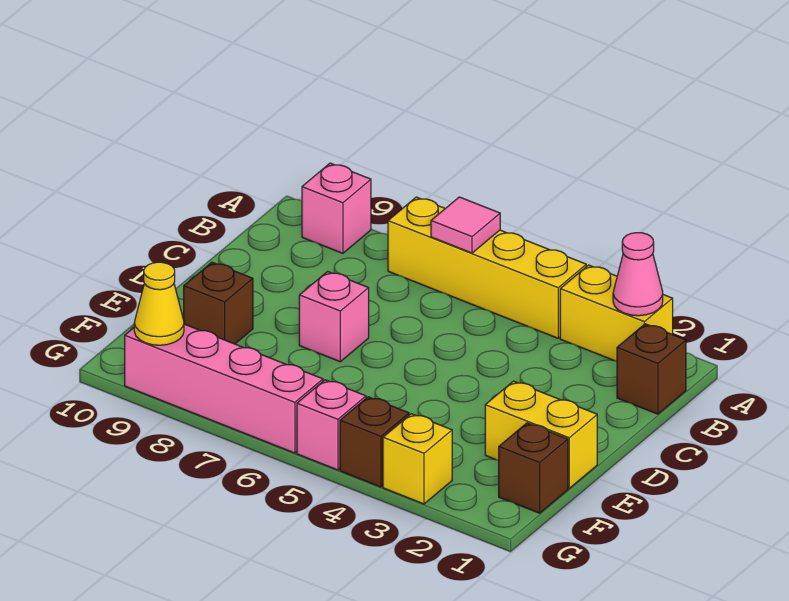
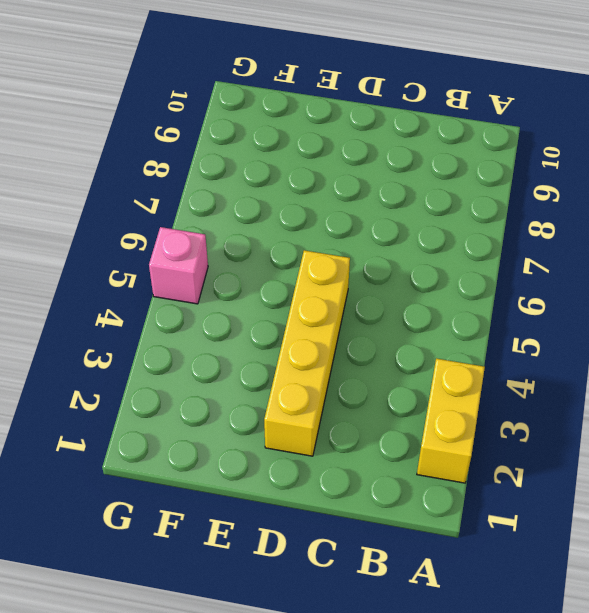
yellow 1x4 brick [264,250,350,456] -> yellow 1x4 brick moved to [388,197,586,338]
none -> pink 1x1 brick [302,163,371,253]
none -> brown 1x1 brick [617,324,686,414]
none -> pink 1x1 brick [299,271,369,362]

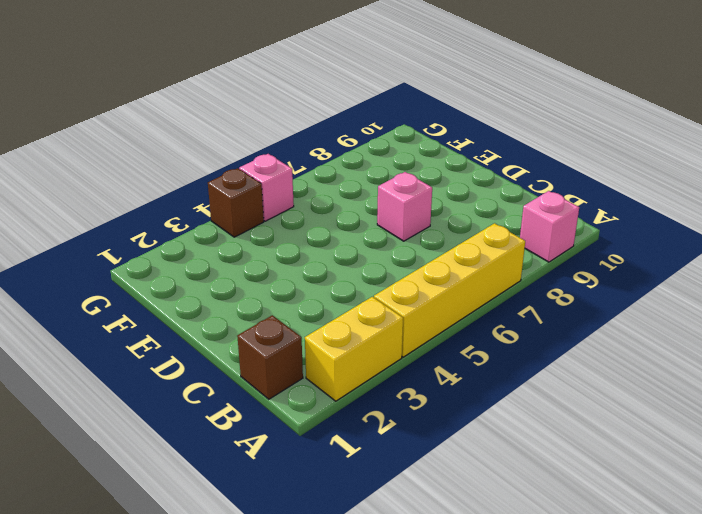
none -> yellow 1x2 brick [485,381,597,488]
none -> brown 1x1 brick [184,262,253,344]
none -> brown 1x1 brick [499,423,568,513]

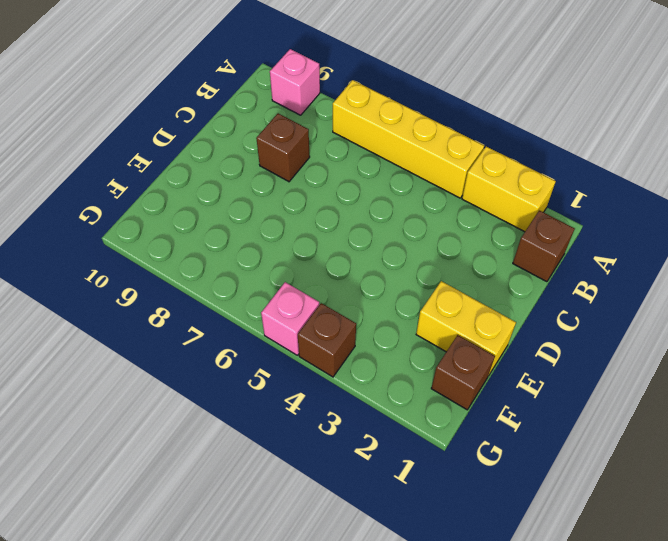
brown 1x1 brick [256,113,310,182] -> brown 1x1 brick moved to [184,262,253,344]
none -> pink 1x1 brick [299,271,369,362]
none -> yellow 1x1 brick [383,414,452,504]
none -> pink 1x4 brick [125,324,323,453]

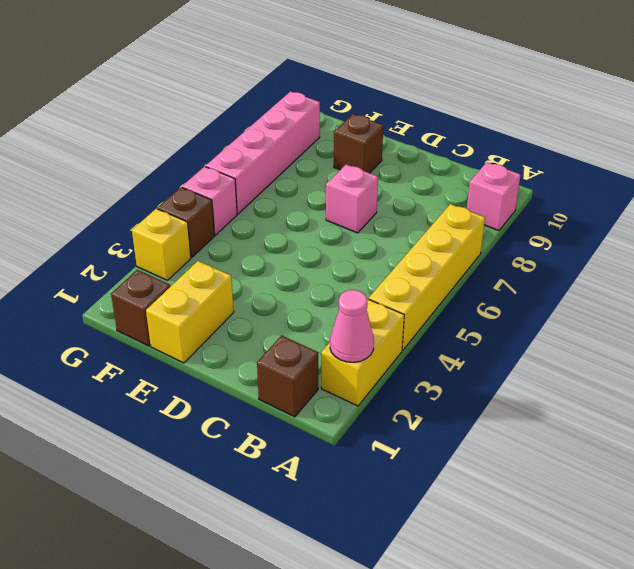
none -> pink 1x1 tile [431,197,500,253]
none -> yellow 1x1 cone [134,262,184,345]

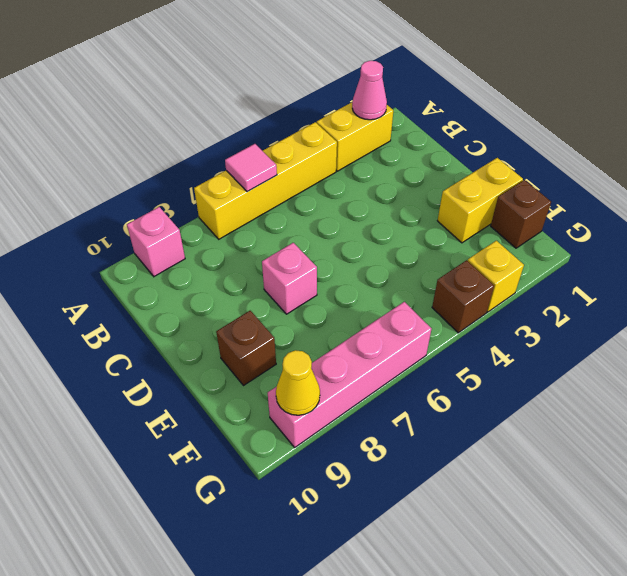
none -> brown 1x1 brick [617,324,686,414]
none -> pink 1x1 brick [297,380,366,470]

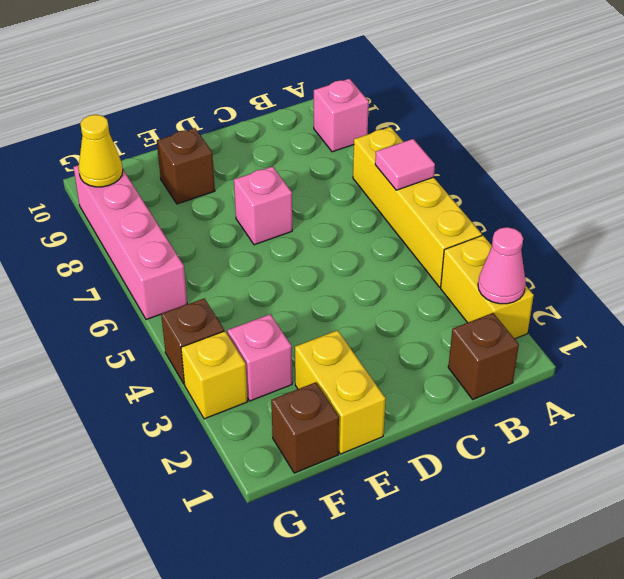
pink 1x1 brick [227,314,292,401] -> pink 1x1 brick moved to [297,380,366,470]

